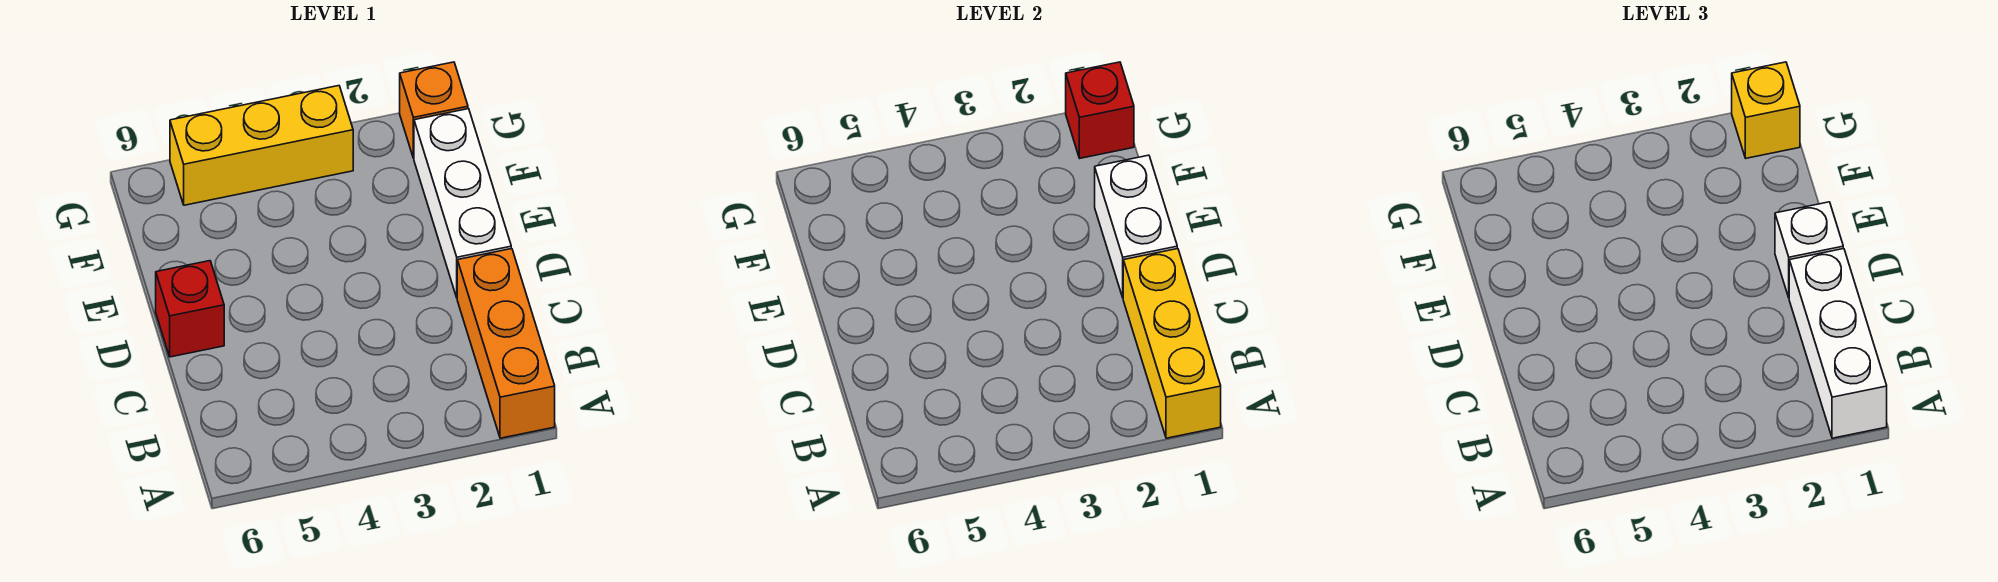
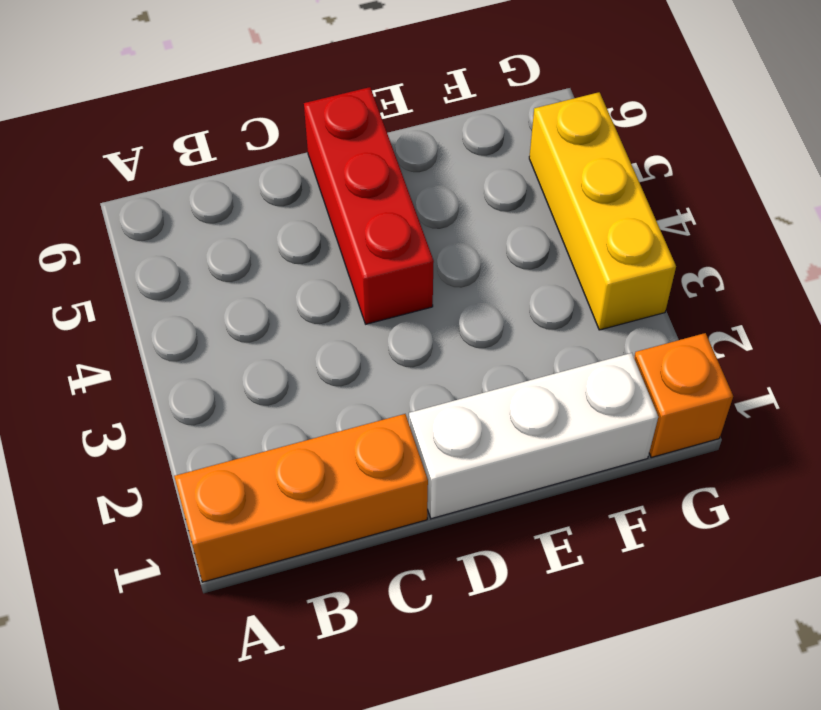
red 1x3 brick [304,87,434,324] -> red 1x1 brick [156,261,224,357]
none -> yellow 1x3 brick [1123,249,1221,438]
none -> white 1x2 brick [1095,155,1177,297]

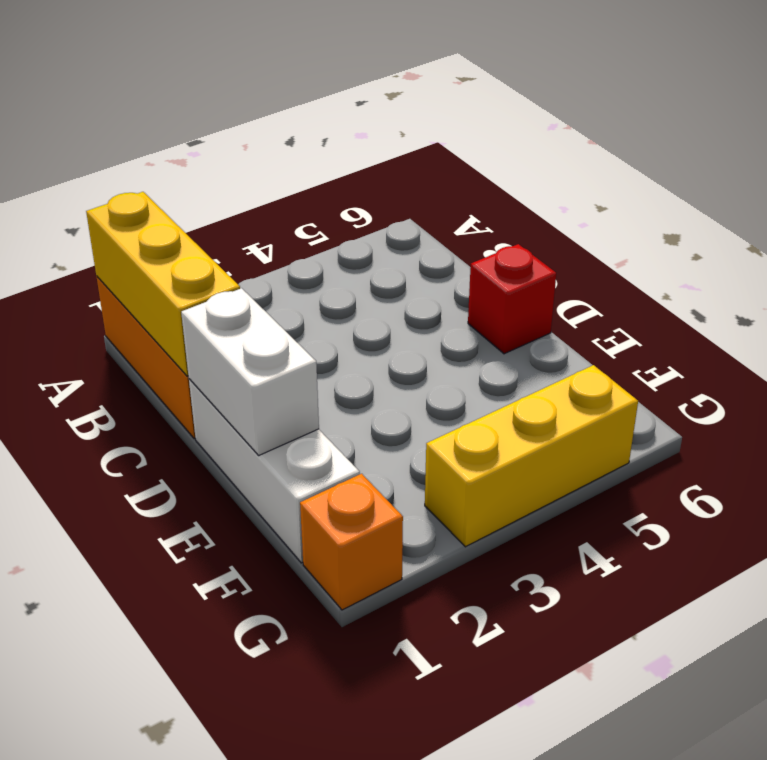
none -> red 1x1 brick [1066,62,1134,158]
none -> white 1x3 brick [1789,249,1887,438]

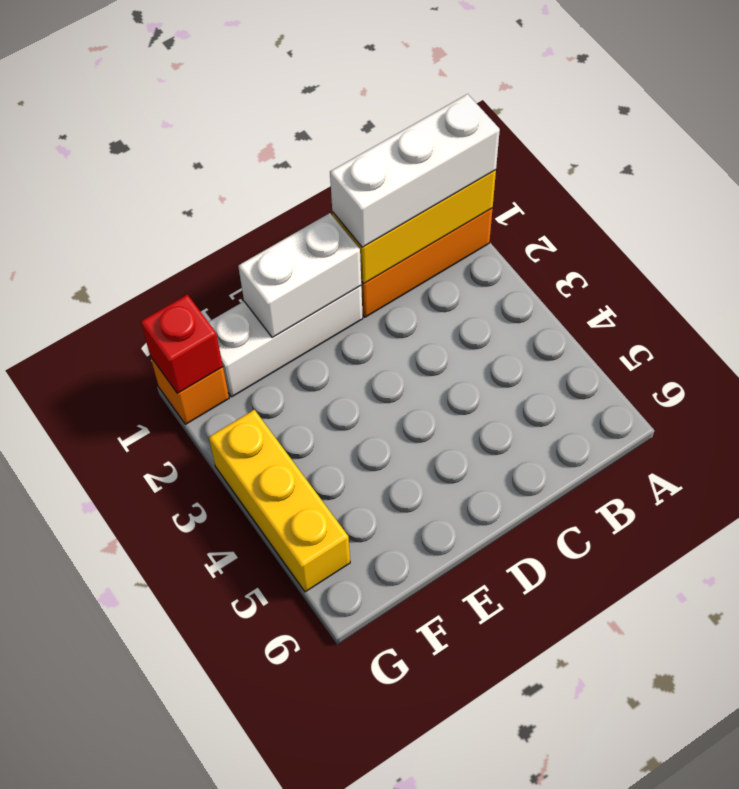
none -> red 1x1 brick [156,261,224,357]
none -> white 1x1 brick [1775,202,1843,297]

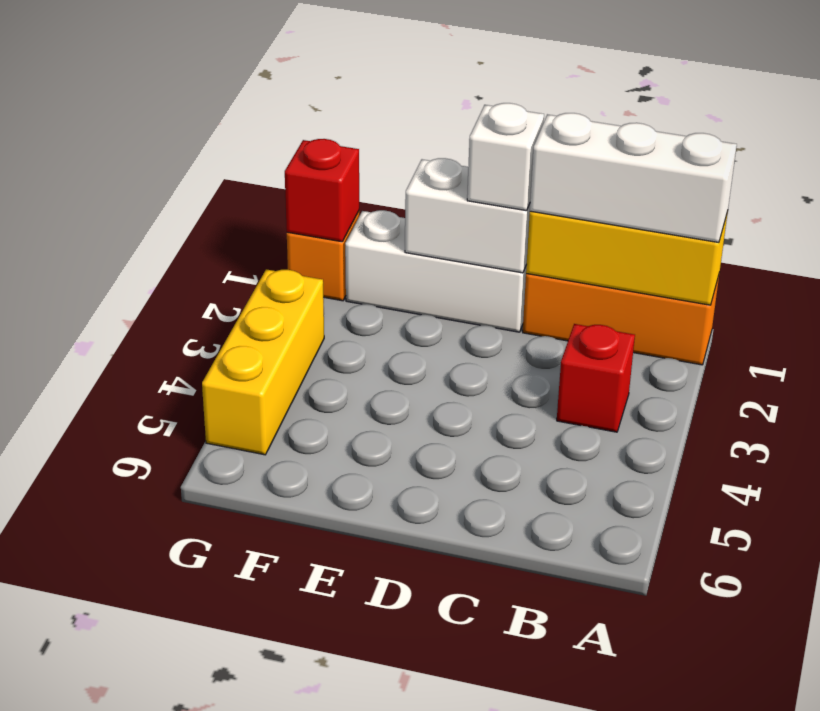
red 1x1 brick [557,324,635,432] -> red 1x1 brick moved to [156,261,224,357]
none -> yellow 1x1 brick [1732,62,1800,158]

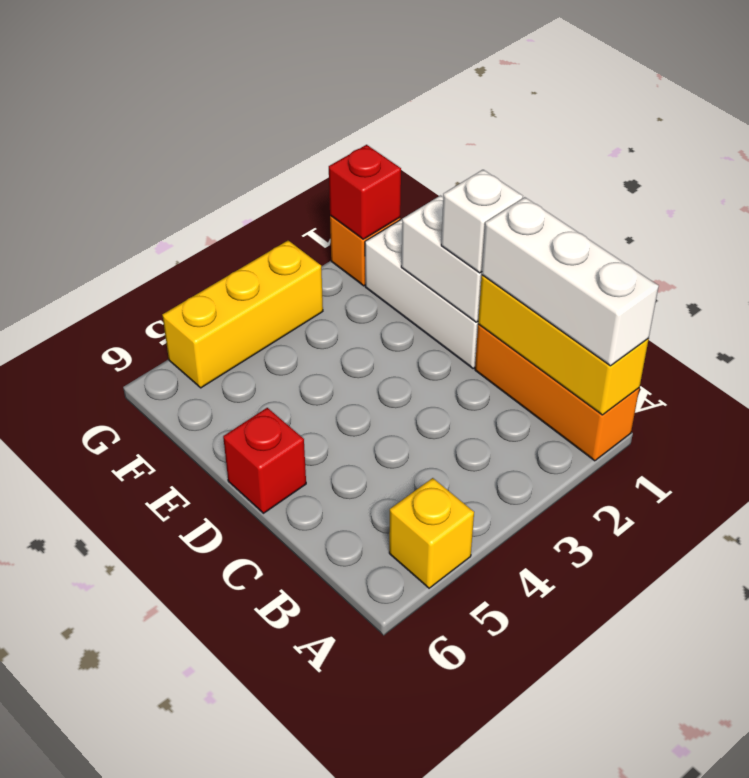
yellow 1x1 brick [389,478,474,588] -> yellow 1x1 brick moved to [1732,62,1800,158]

